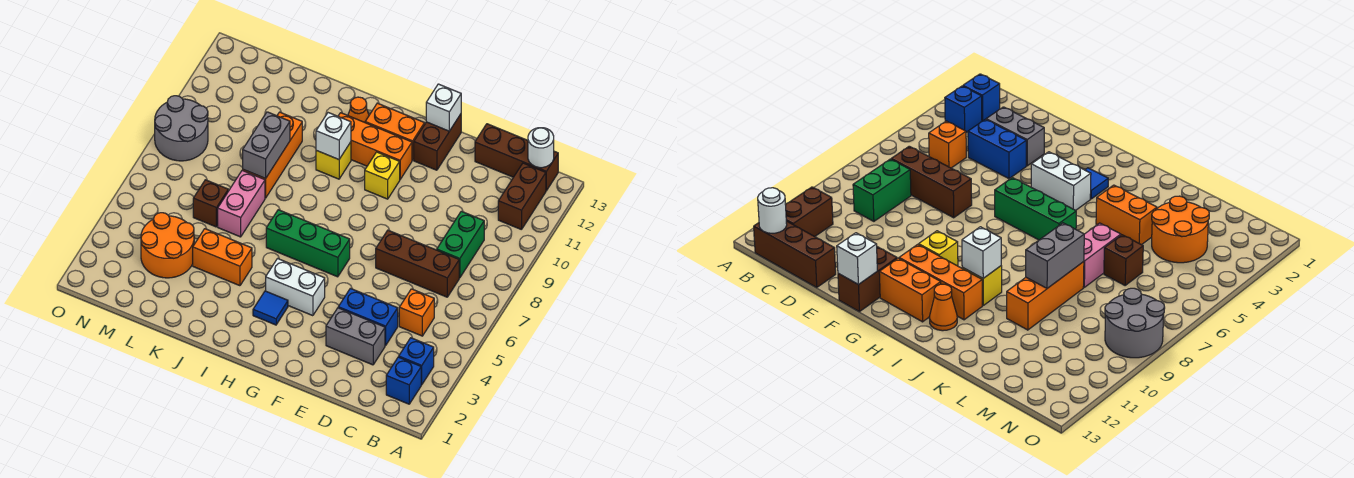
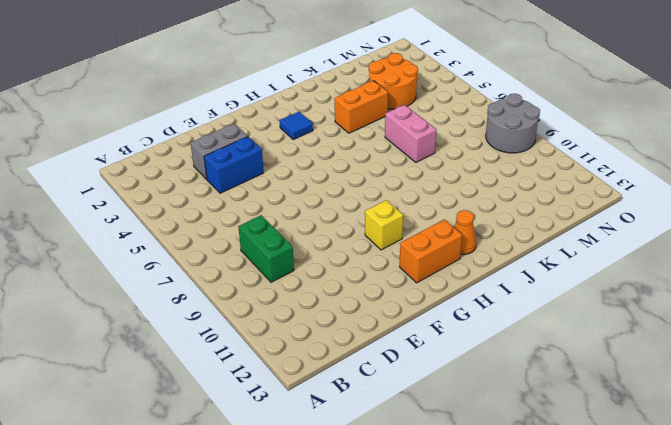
none -> blue 1x1 brick [386,357,421,404]
none -> blue 1x1 brick [399,338,434,385]
none -> brown 1x2 brick [498,163,546,230]

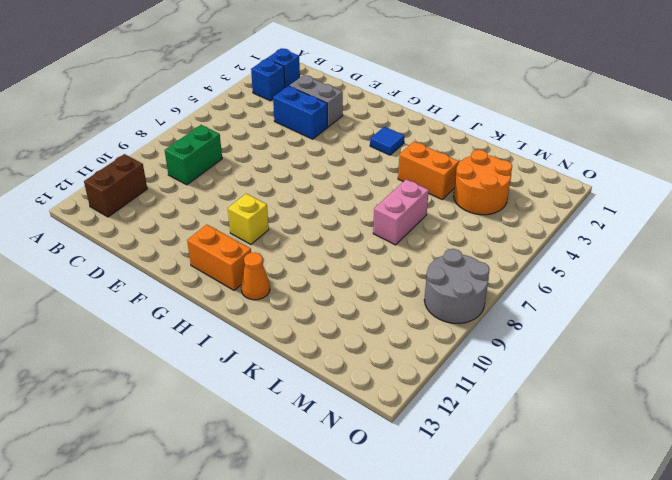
none -> brown 1x3 brick [475,124,558,191]
none -> orange 1x1 brick [399,289,434,336]
none -> brown 1x3 brick [376,230,459,297]

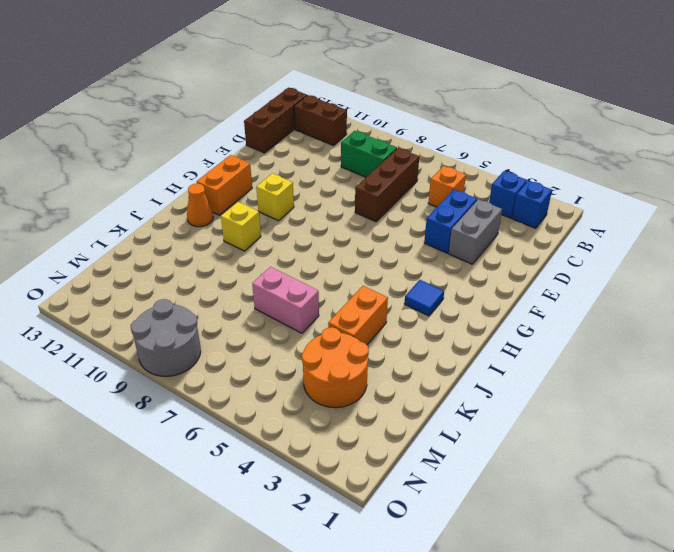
none -> brown 1x2 brick [414,114,461,170]
none -> white 1x2 brick [266,259,325,316]
none -> green 1x3 brick [266,210,350,277]

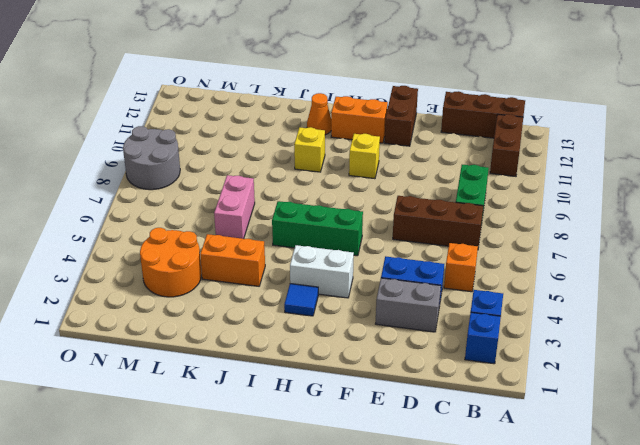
none -> orange 1x3 brick [338,113,412,179]
none -> orange 1x3 brick [243,112,302,198]
none -> brown 1x1 brick [193,180,228,227]

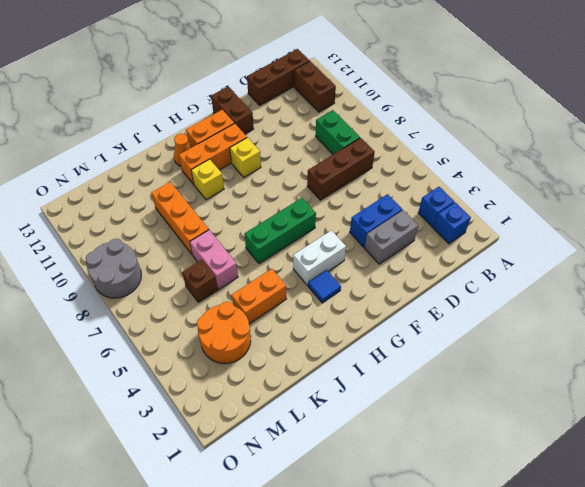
none -> orange 1x1 brick [399,289,434,336]
none -> white 1x1 round brick [528,128,554,168]
none -> white 1x1 brick [426,84,461,131]

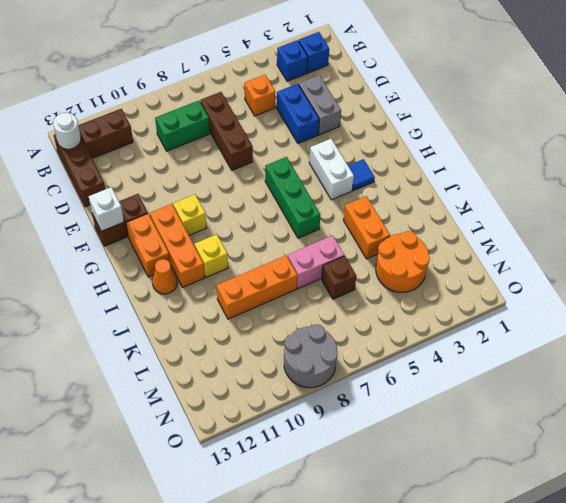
none -> white 1x1 brick [316,113,351,160]
none -> grey 1x2 brick [243,112,290,179]

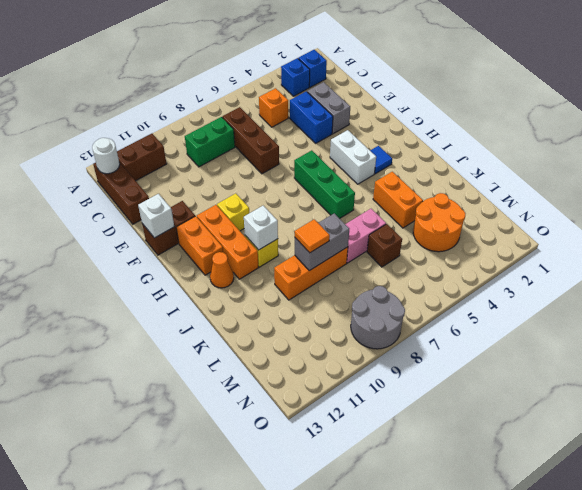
orange 1x1 tile [295,219,330,253] -> none

